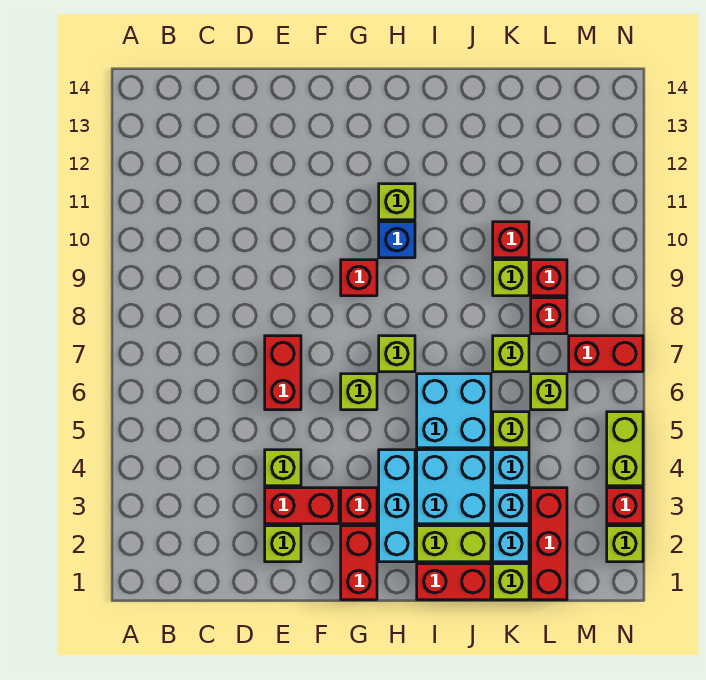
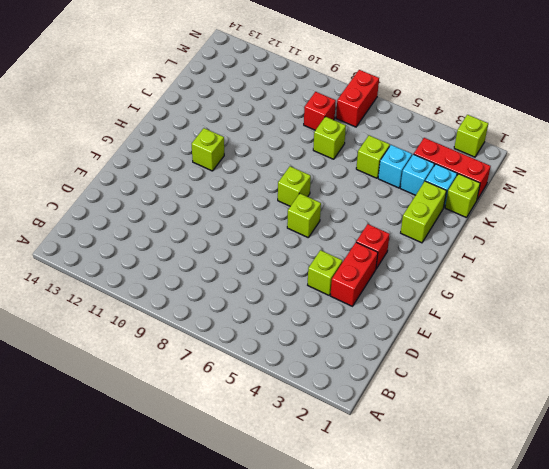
none -> lime 1x1 brick [265,526,301,562]
none -> red 1x2 brick [265,336,301,410]
none -> red 1x2 brick [341,526,377,600]
none -> red 1x1 brick [341,260,377,296]

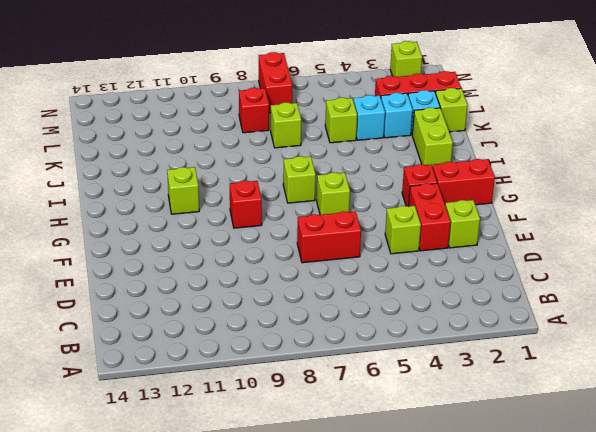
none -> cyan 1x3 brick [379,450,415,562]
none -> blue 1x1 brick [379,222,415,258]
none -> red 1x2 brick [417,564,491,600]
none -> cyan 2x2 brick [417,450,491,524]

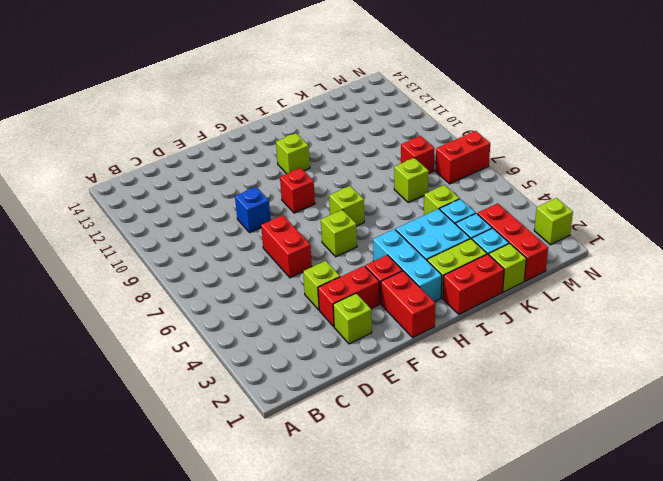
blue 1x1 brick [235,187,271,233] -> blue 1x1 brick moved to [379,222,415,258]
none -> cyan 2x2 brick [417,374,491,448]
none -> lime 1x1 brick [493,260,529,296]
none -> red 1x1 brick [493,222,529,258]
none -> lime 1x1 brick [531,374,567,410]

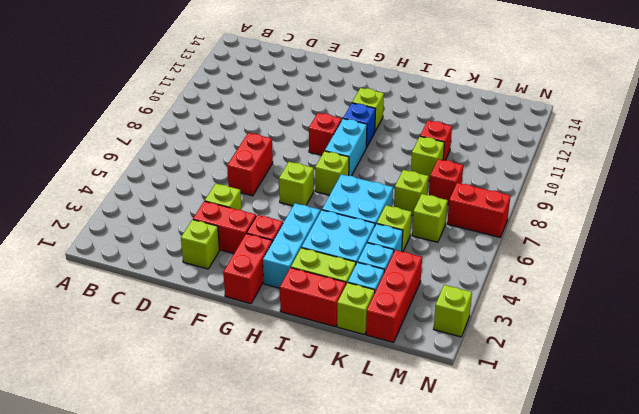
cyan 1x2 brick [325,119,367,176] -> none
none -> red 1x1 brick [531,260,567,296]
none -> red 1x1 brick [607,488,643,524]
none -> lime 1x2 brick [607,412,643,486]

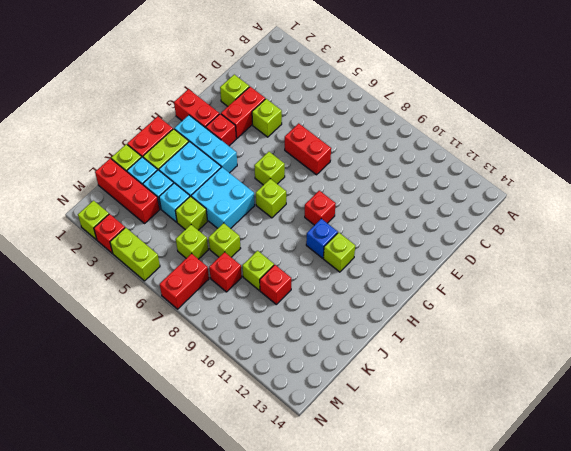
none -> red 1x1 brick [531,260,567,296]

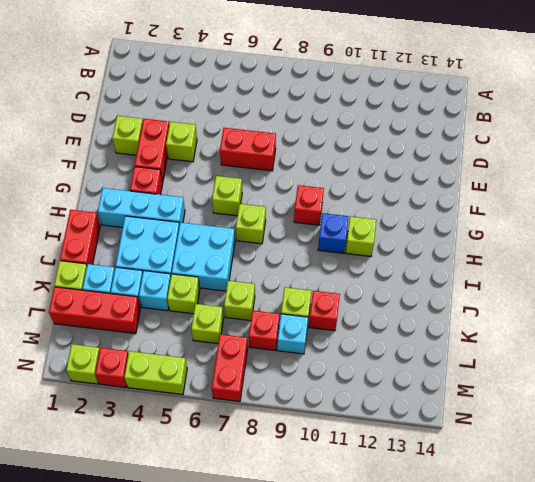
cyan 1x1 brick [277,314,308,354] -> red 1x1 brick [531,260,567,296]
none -> red 1x2 brick [341,526,377,600]
none -> lime 1x2 brick [417,526,491,562]

